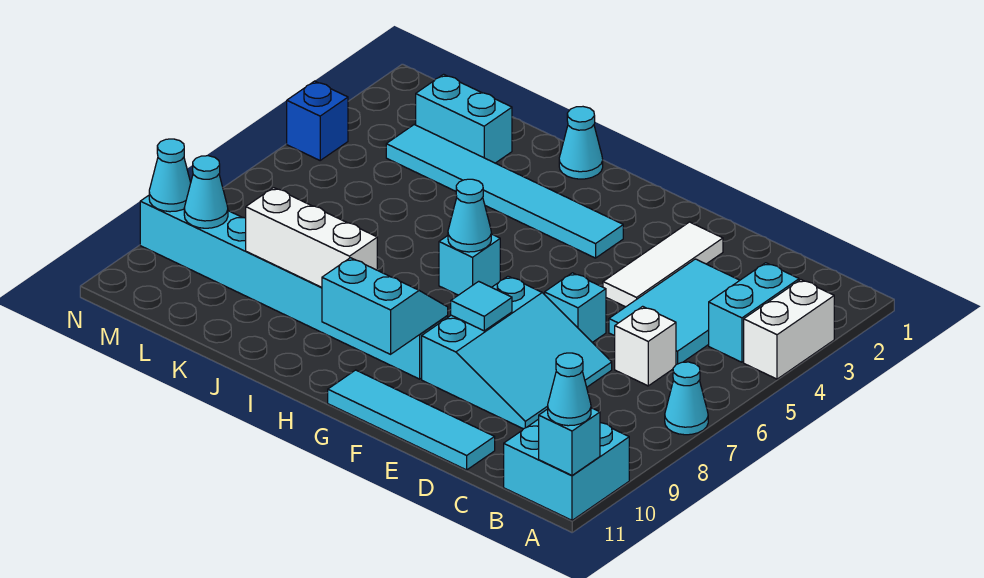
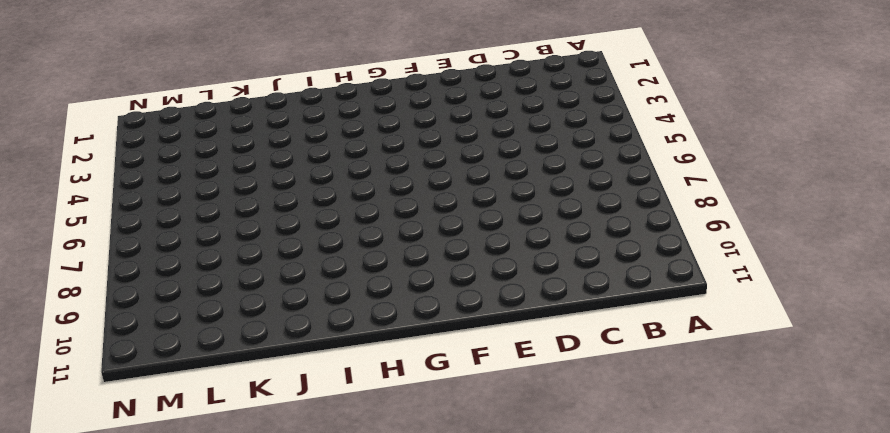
none -> white 1x2 brick [744,280,834,379]
none -> cyan 1x1 cone [665,362,708,435]
none -> cyan 2x2 brick [504,419,629,520]

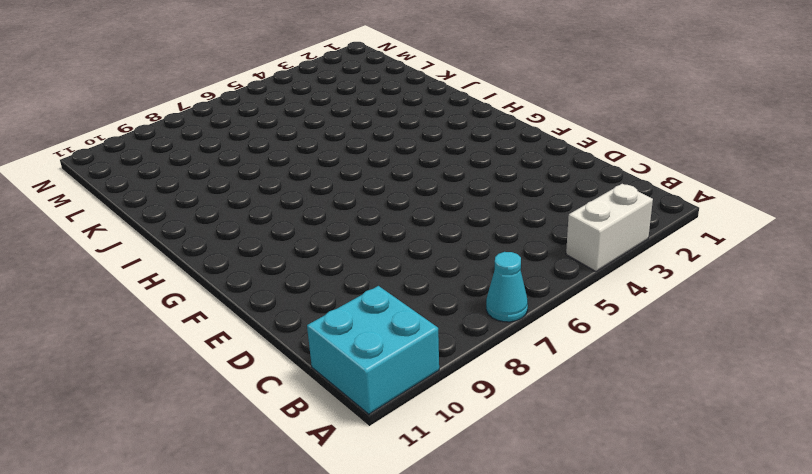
none -> cyan 1x2 brick [709,263,799,362]
none -> cyan 2x3 tile [609,259,740,365]
none -> white 1x1 brick [615,306,676,386]

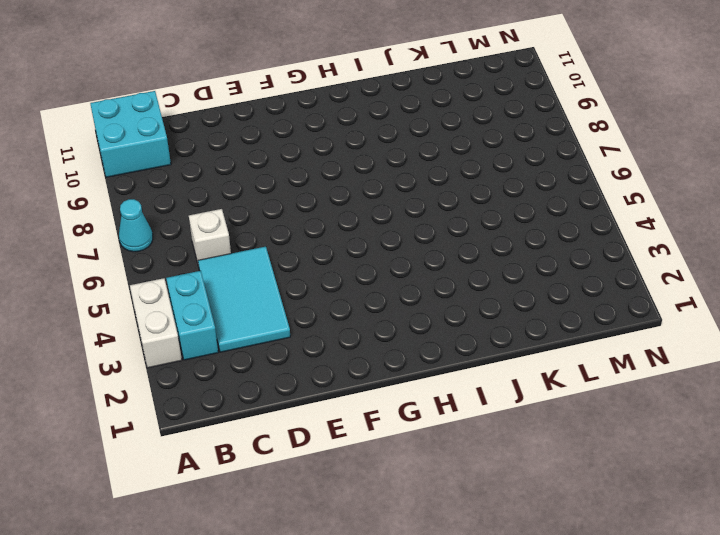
none -> cyan 3x3 slope [422,276,612,429]
none -> cyan 1x4 tile [328,370,495,470]
none -> white 1x3 tile [603,222,723,307]

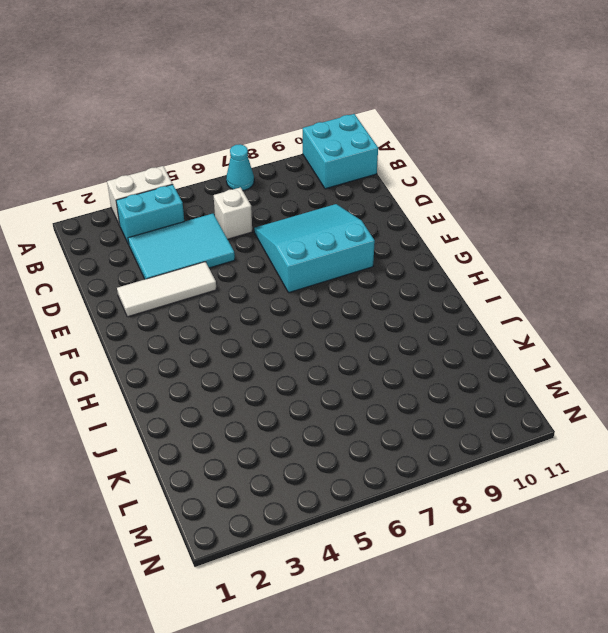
none -> cyan 1x4 tile [328,370,495,470]
none -> cyan 1x1 brick [545,273,606,342]
none -> cyan 1x6 tile [386,125,623,258]

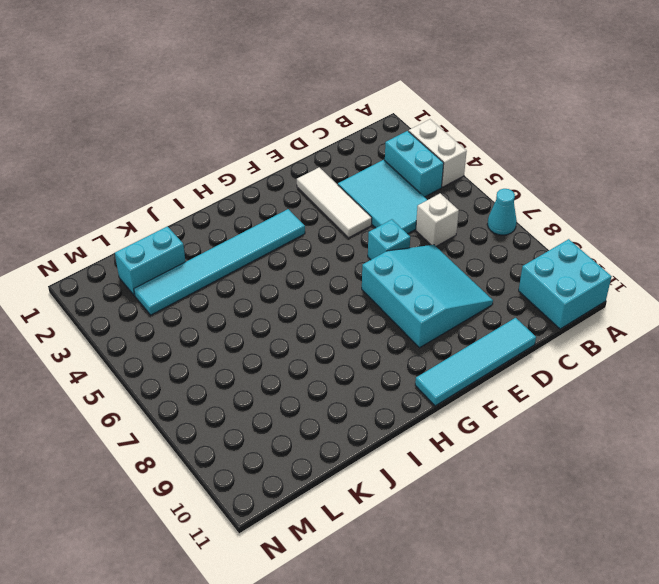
none -> cyan 1x8 brick [140,196,448,379]
none -> cyan 1x1 brick [439,234,500,295]
none -> cyan 1x1 cone [559,107,603,179]

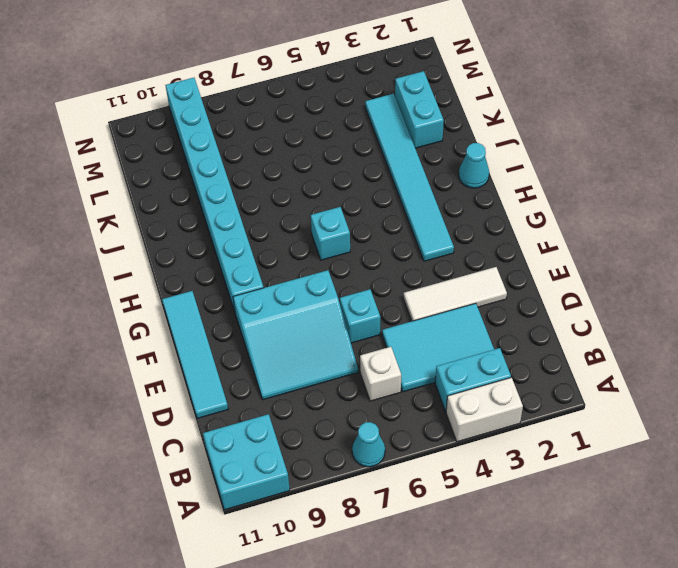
none -> blue 1x1 brick [287,81,348,160]
none -> cyan 1x1 brick [539,408,600,476]
none -> cyan 1x1 tile [451,281,512,331]

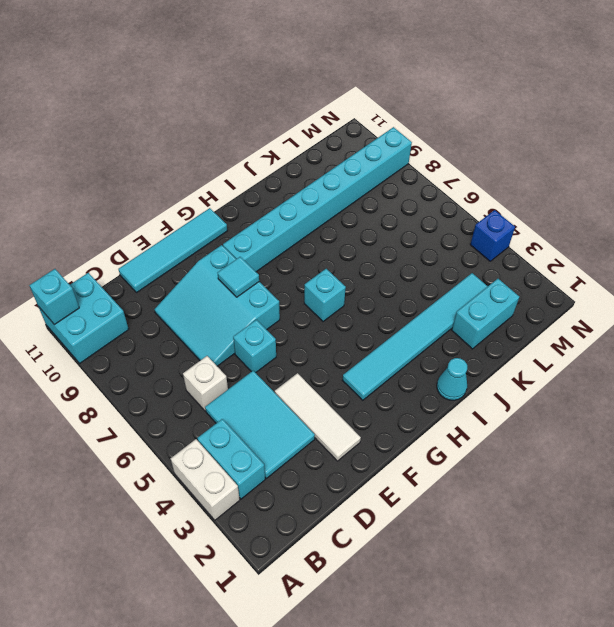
none -> cyan 1x1 cone [665,362,708,435]
none -> cyan 2x2 slope [322,258,448,354]
none -> cyan 1x1 cone [448,179,491,252]

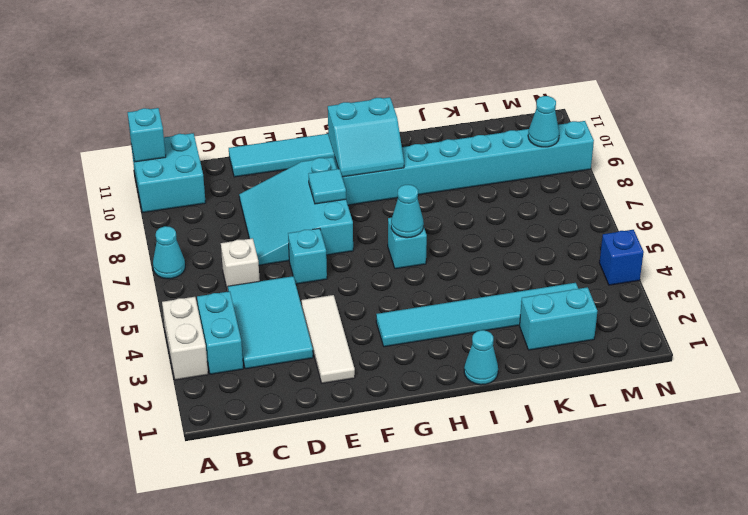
none -> white 1x3 brick [246,188,377,287]
none -> cyan 1x1 cone [149,139,191,212]
none -> cyan 1x1 cone [548,353,591,426]

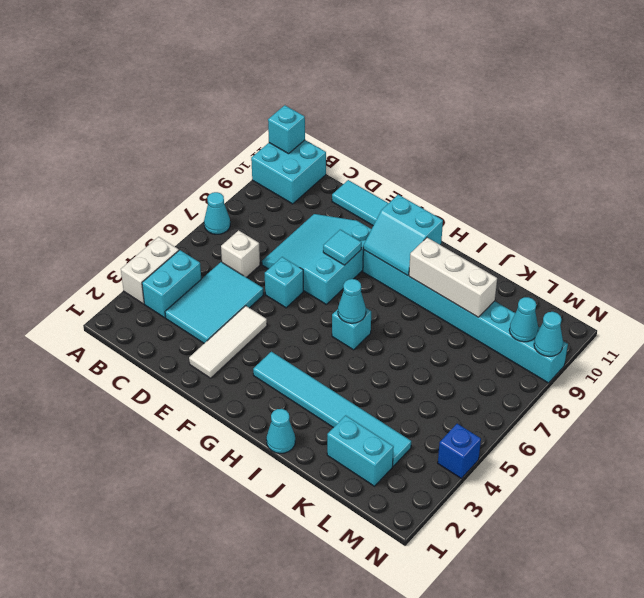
none -> cyan 1x1 cone [548,353,591,426]

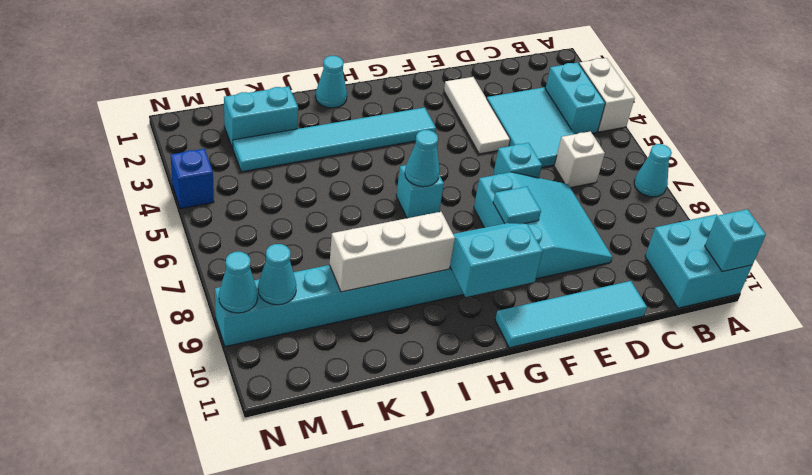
none -> cyan 1x1 cone [548,353,591,426]

